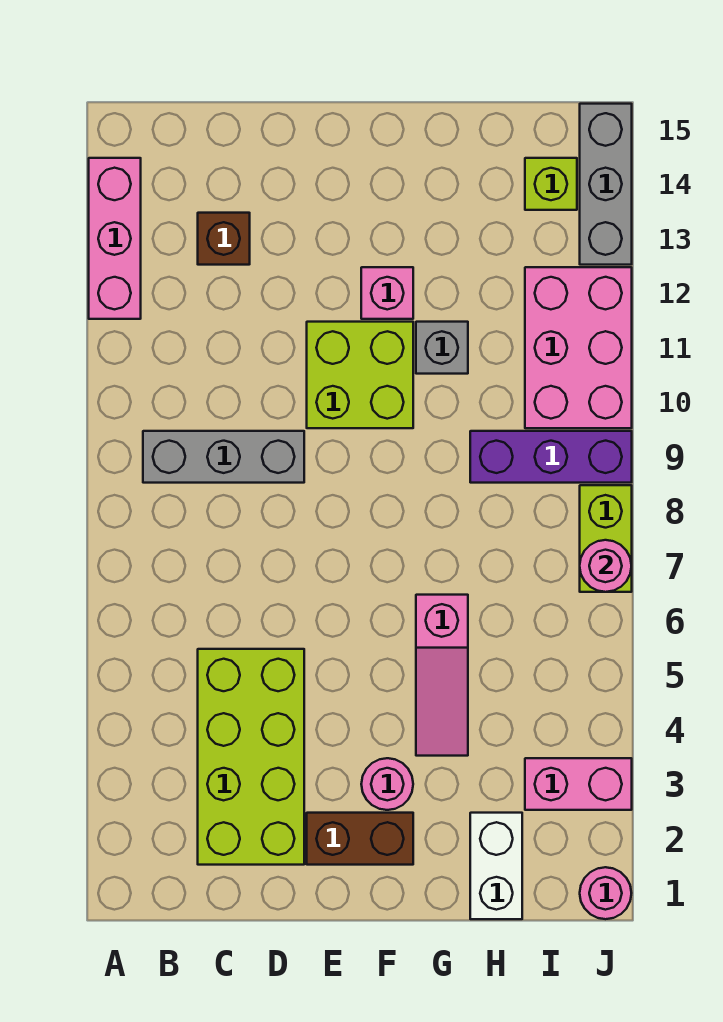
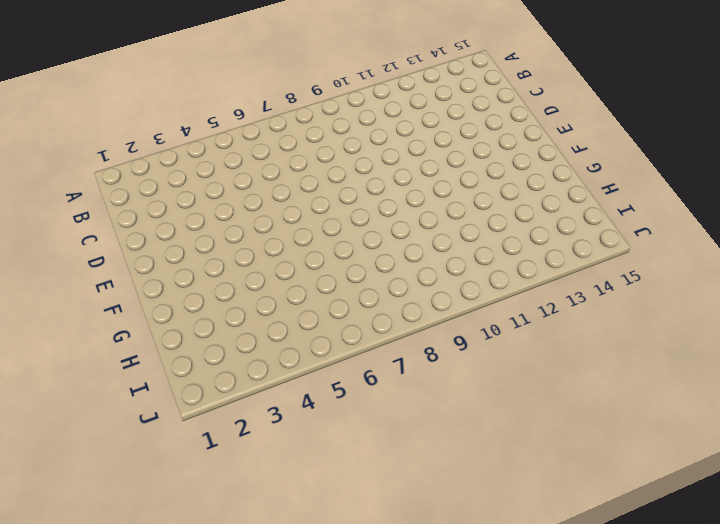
none -> pink 1x3 brick [89,158,141,319]
none -> grey 1x3 brick [143,431,304,483]
none -> lime 2x4 brick [198,649,304,865]

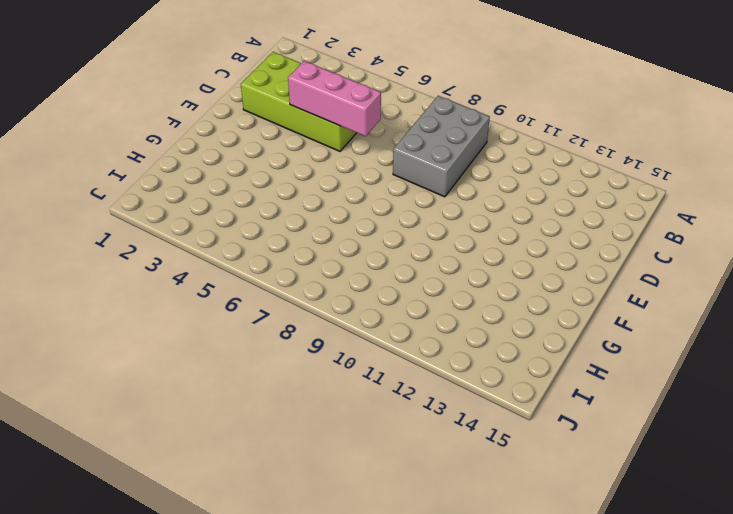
grey 2x3 brick [393,96,490,197] -> grey 1x3 brick [143,431,304,483]
pink 1x3 brick [288,61,381,136] -> pink 1x3 brick moved to [89,158,141,319]
none -> brown 1x1 brick [198,213,250,265]
none -> brown 1x2 brick [307,813,413,865]
none -> lime 2x2 brick [307,322,413,428]

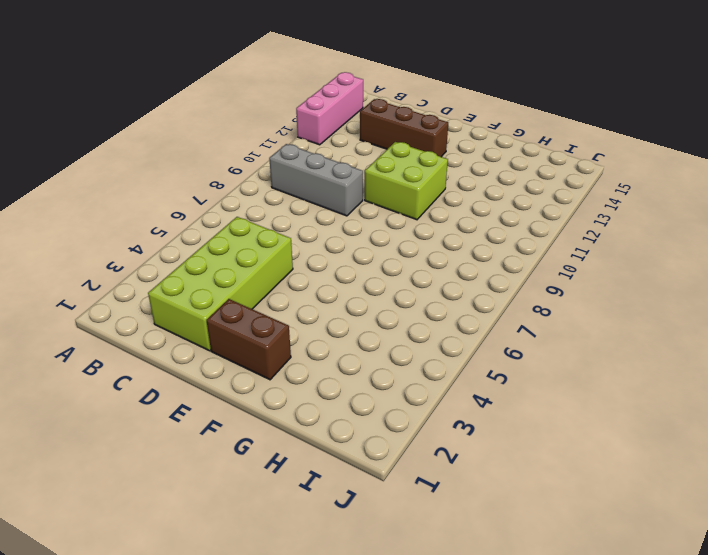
brown 1x3 brick [360,99,448,157] -> brown 1x1 brick [198,213,250,265]
none -> pink 1x1 round brick [361,758,413,810]
none -> pink 1x1 brick [361,267,413,319]
none -> pink 1x3 slope [416,595,468,756]

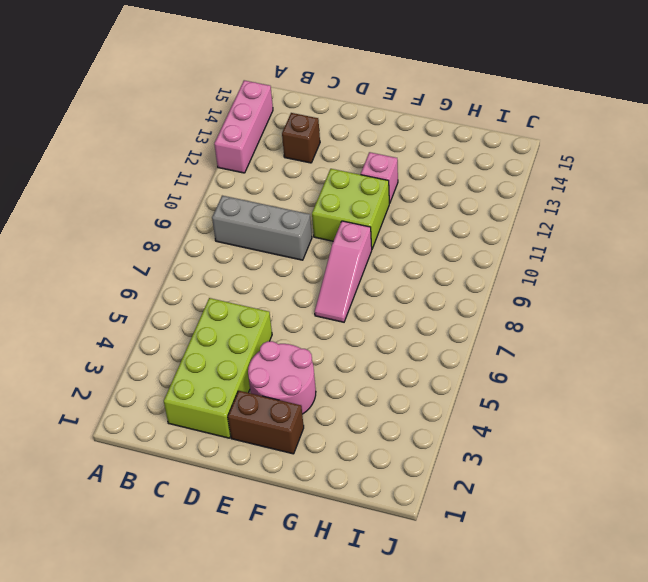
pink 2x2 round brick [248,341,316,414] -> pink 1x1 round brick [361,758,413,810]
pink 1x3 slope [315,221,372,322] -> pink 1x3 slope moved to [416,595,468,756]
none -> grey 1x1 brick [416,322,468,374]
none -> white 1x2 brick [470,813,522,919]
none -> purple 1x3 brick [470,431,632,483]

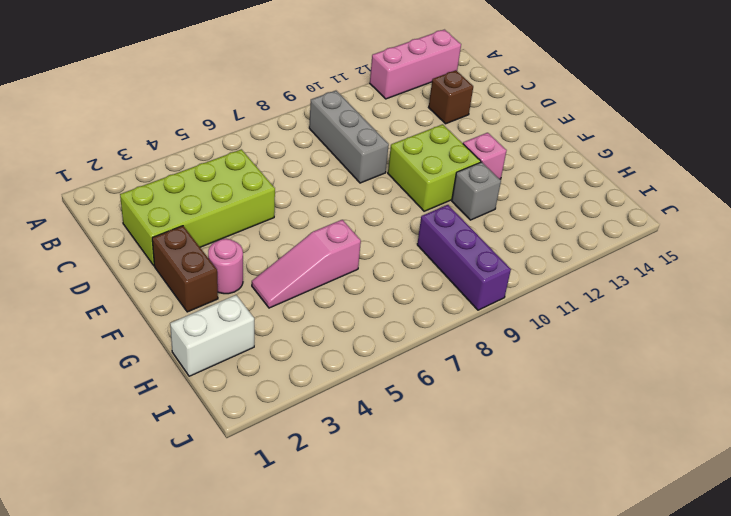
none -> pink 1x2 brick [525,758,632,810]
none -> pink 2x3 brick [525,267,632,428]
none -> lime 1x1 brick [525,158,577,210]

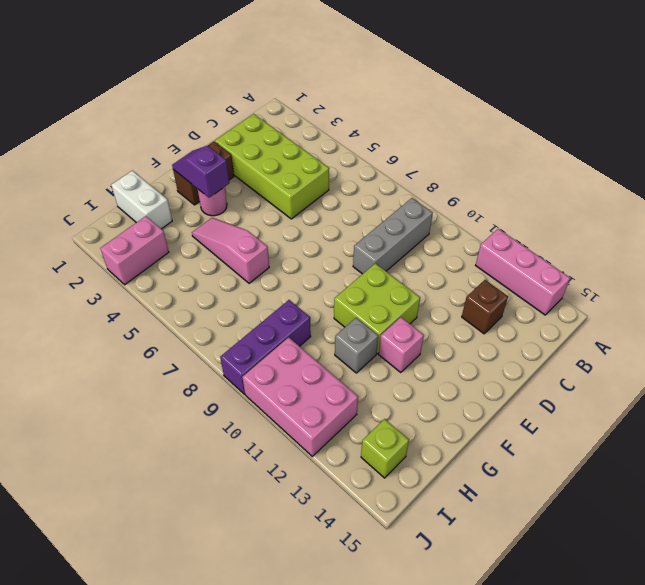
purple 1x2 slope [172,146,229,198] -> none
none -> pink 1x1 round brick [580,867,631,919]
none -> lime 1x2 brick [580,485,632,592]
none -> grey 1x3 brick [580,104,632,265]

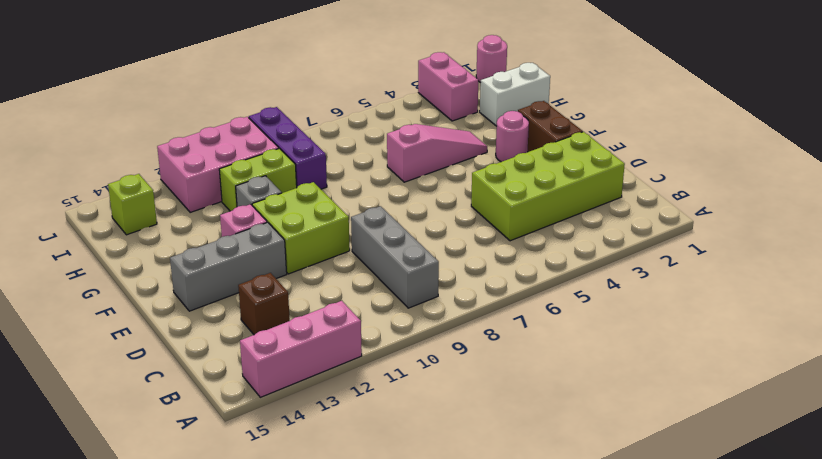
grey 1x3 brick [170,222,287,311] -> grey 1x3 brick moved to [580,104,632,265]
lime 1x2 brick [219,149,297,211] -> lime 1x2 brick moved to [580,485,632,592]
none -> pink 1x1 round brick [580,540,632,592]

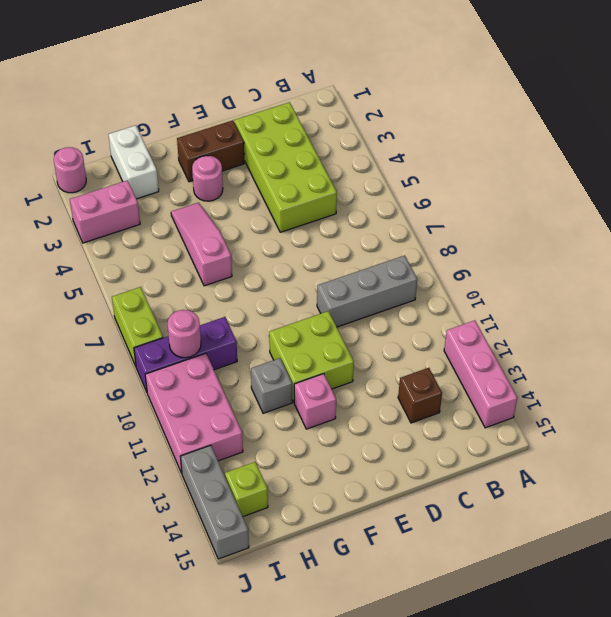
pink 1x1 round brick [167,310,201,358] -> pink 1x1 round brick moved to [580,540,632,592]

